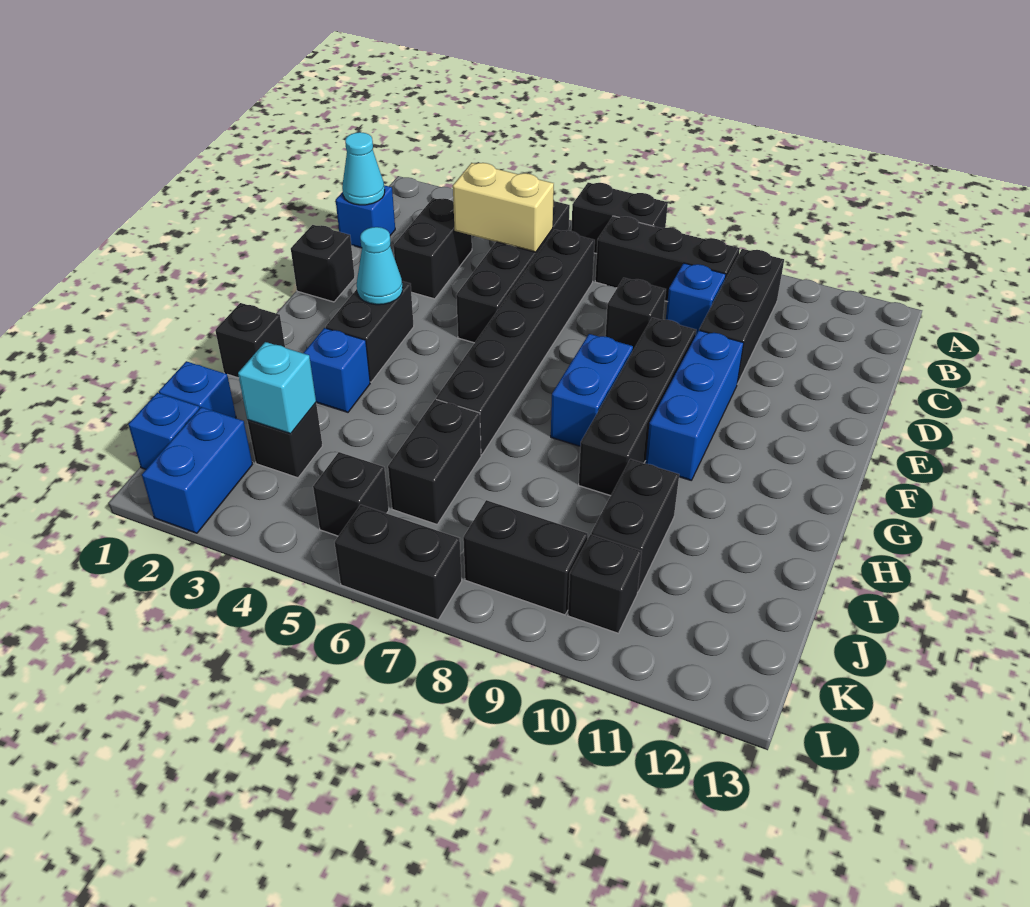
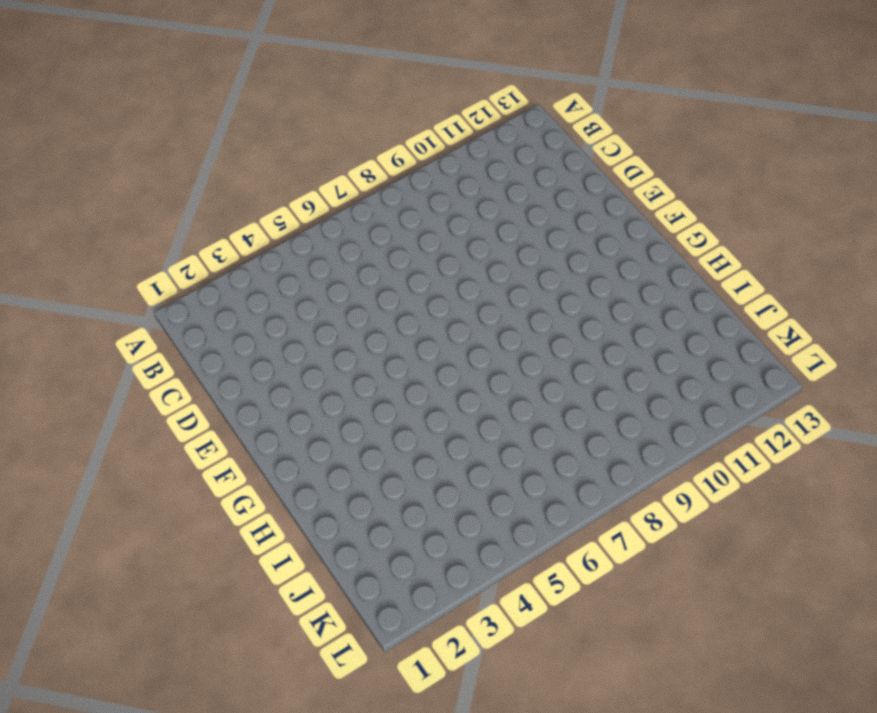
none -> black 1x2 brick [571,183,668,254]
none -> black 1x4 brick [456,199,570,343]
none -> black 1x3 brick [595,216,740,302]
none -> black 1x3 brick [699,249,784,384]

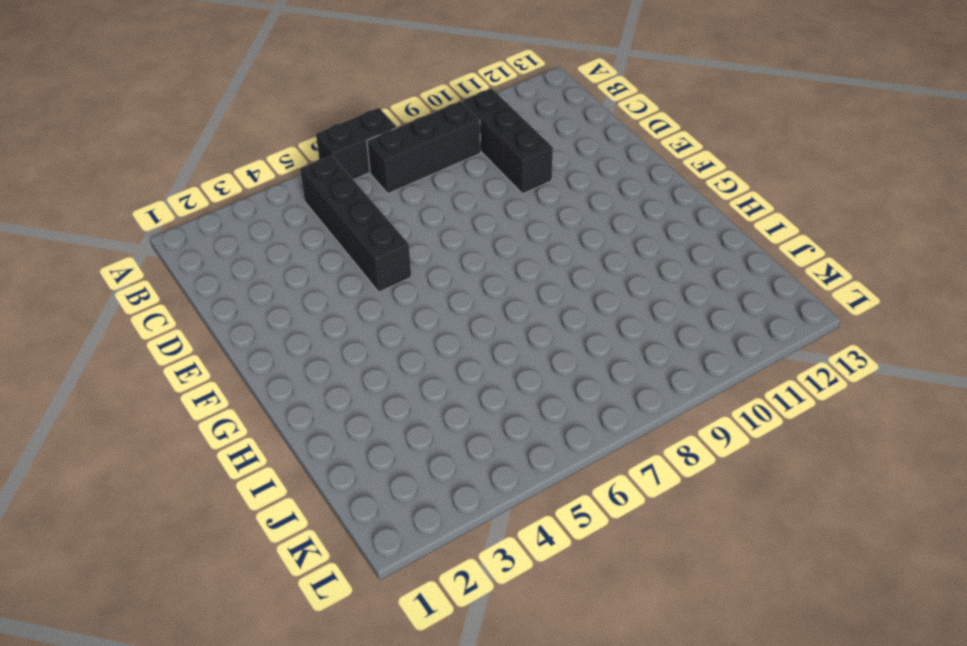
none -> blue 1x1 brick [336,185,395,248]
none -> black 1x2 brick [393,198,472,299]
none -> black 1x6 brick [436,230,595,455]
none -> blue 1x1 brick [666,263,726,334]

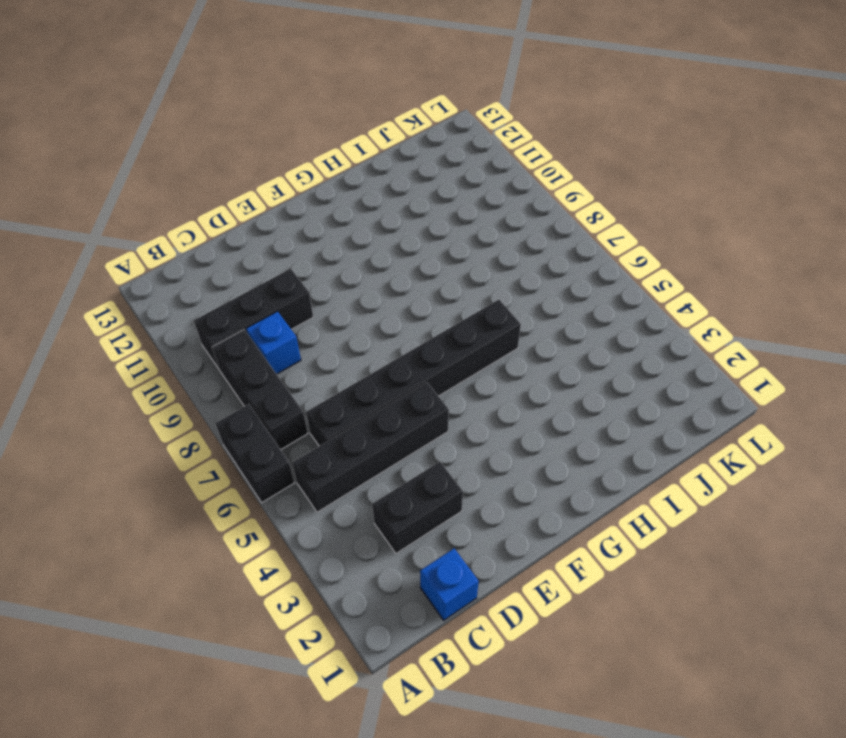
none -> black 1x1 brick [605,278,666,350]
none -> black 1x1 brick [291,225,355,302]
none -> black 1x4 brick [579,318,696,496]
none -> blue 1x3 brick [645,330,744,480]

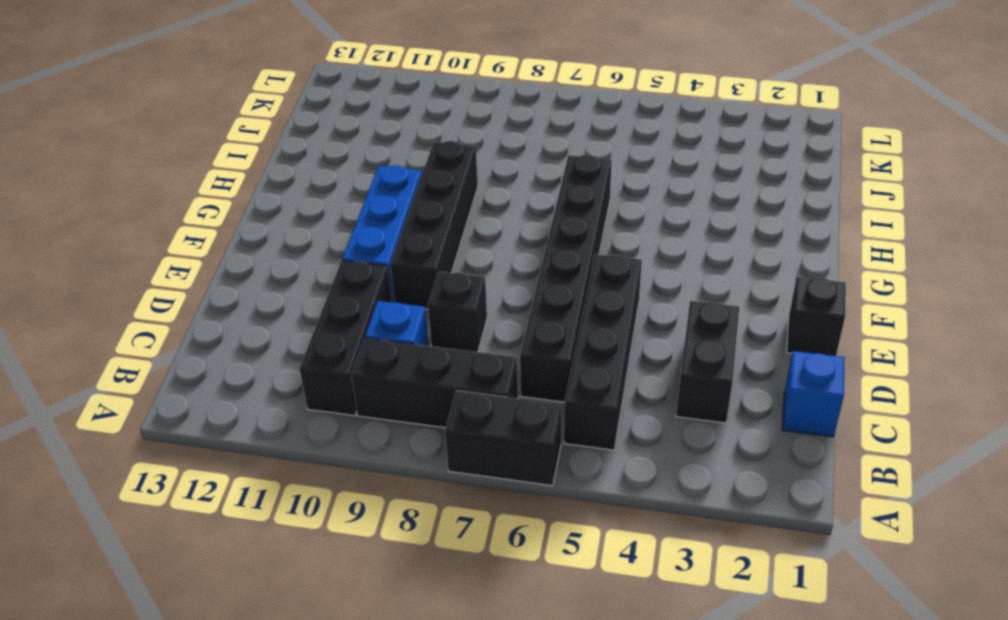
none -> black 1x2 brick [326,281,414,382]
none -> blue 1x2 brick [551,334,633,446]
none -> black 1x1 brick [215,303,285,378]
none -> blue 1x1 brick [304,328,370,412]

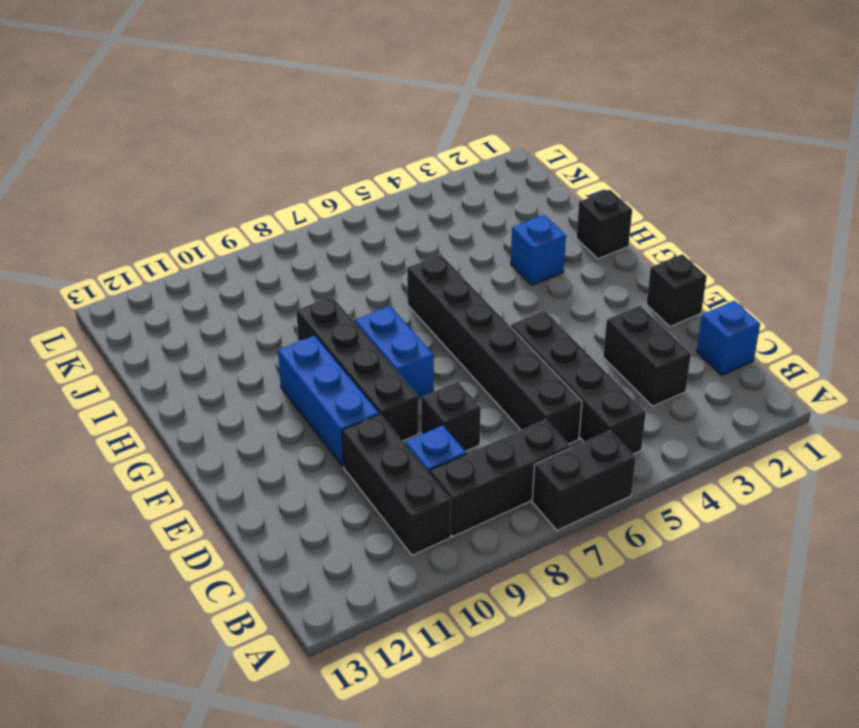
none -> black 1x2 brick [326,281,414,382]
none -> black 1x2 brick [388,399,481,524]
none -> black 1x2 brick [591,459,679,591]
none -> blue 1x1 brick [159,361,236,418]

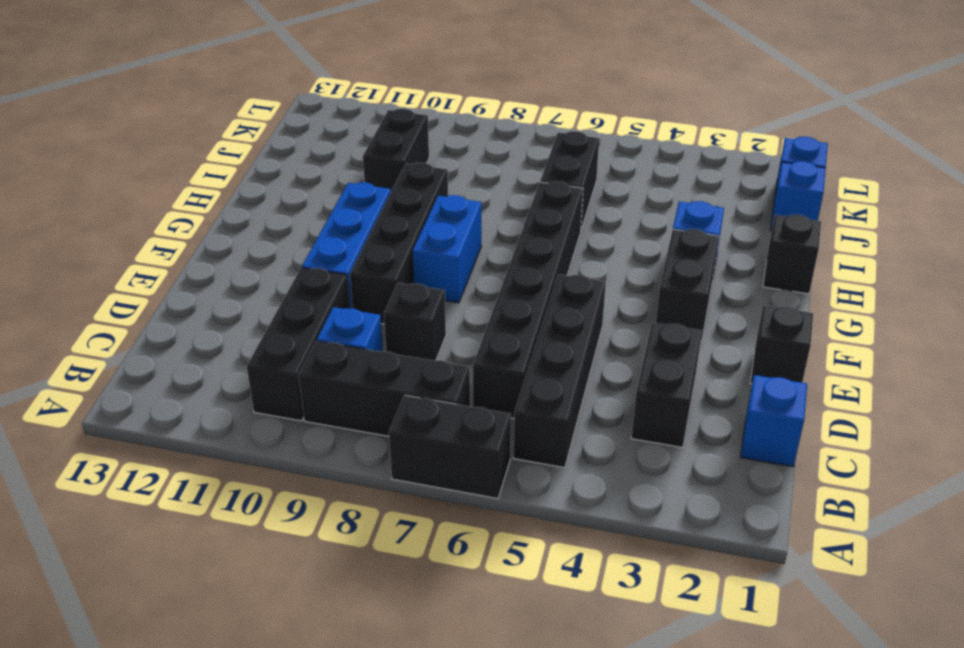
none -> black 1x1 brick [247,403,323,478]
none -> blue 1x2 brick [142,407,252,533]
none -> black 1x1 brick [313,452,389,536]
none -> black 1x2 brick [463,500,588,615]

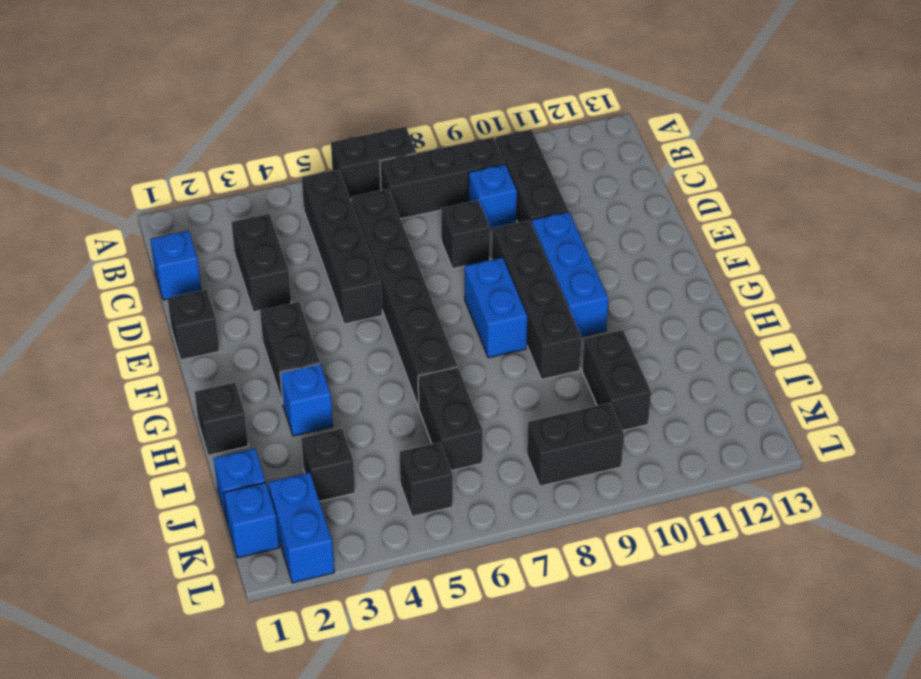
none -> black 1x1 brick [568,534,642,633]
none -> black 1x2 brick [335,505,462,620]
none -> cyan 1x1 cone [342,132,385,205]
none -> tan 1x2 brick [453,163,554,252]

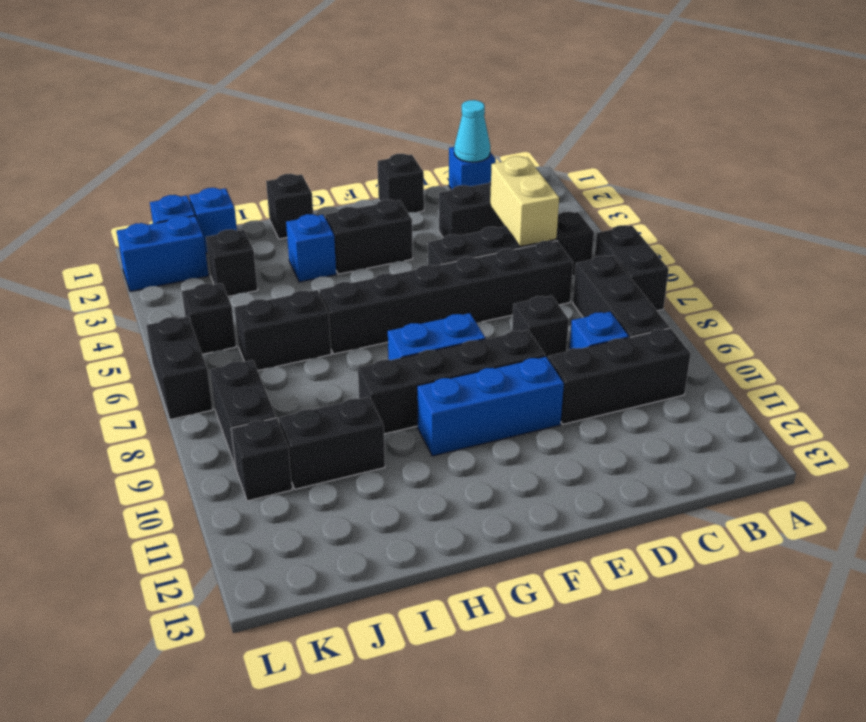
none -> cyan 1x1 cone [357,227,403,305]
none -> cyan 1x1 brick [238,342,316,434]

